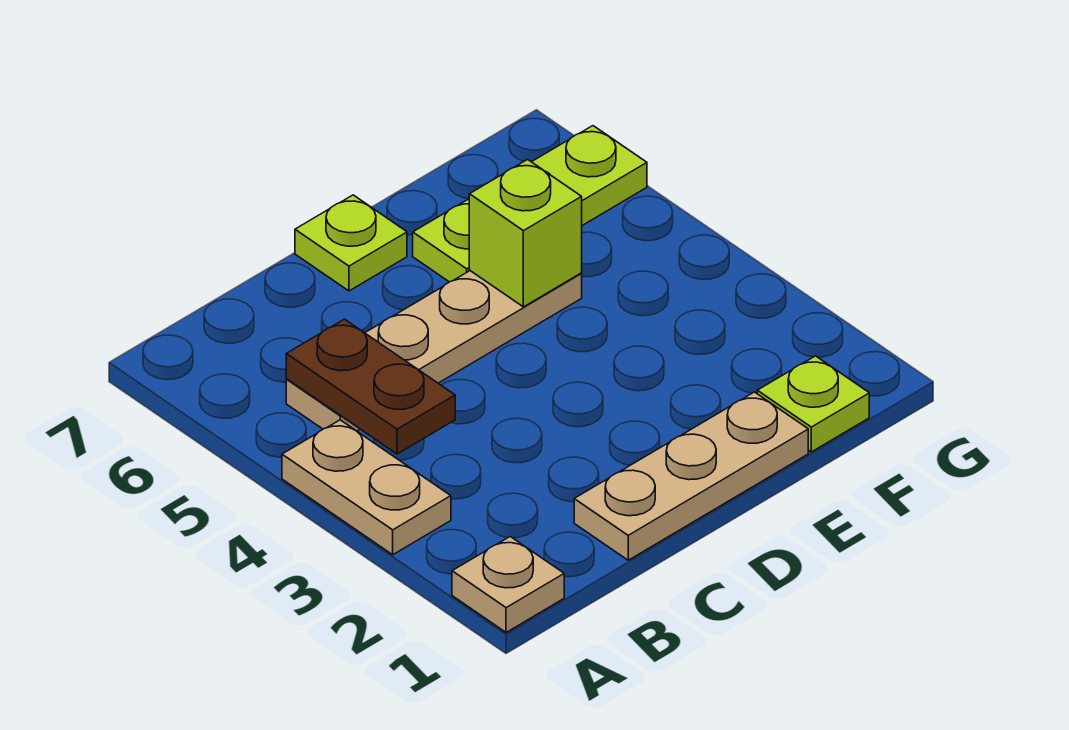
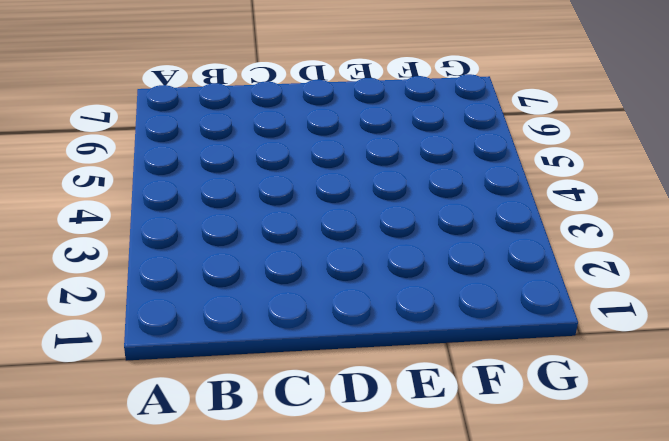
none -> tan 1x1 plate [452,537,564,632]
none -> tan 1x2 plate [282,420,451,555]

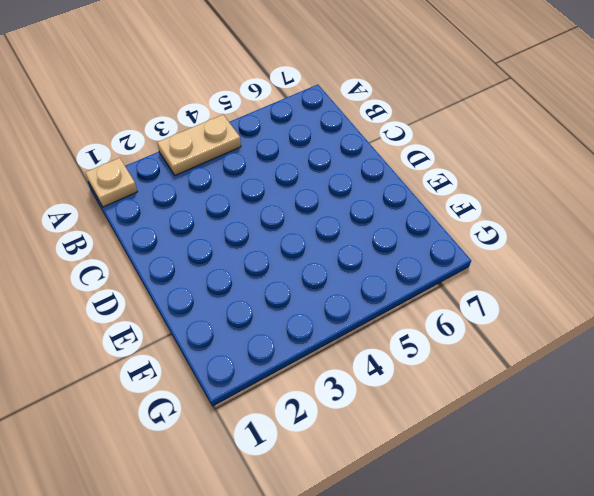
none -> tan 1x4 plate [286,271,582,431]
none -> tan 1x3 plate [574,392,808,560]

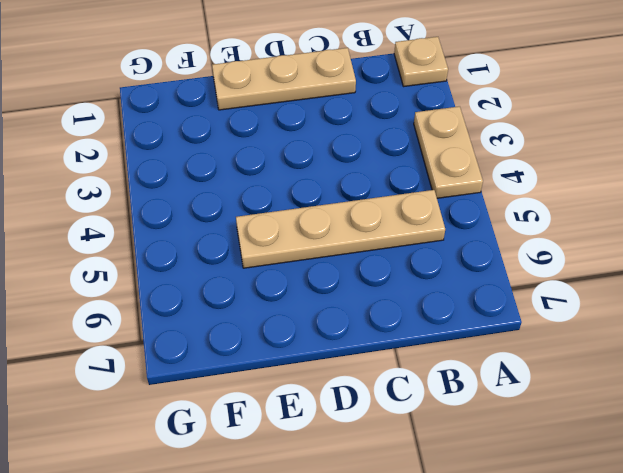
none -> lime 1x1 plate [295,195,407,291]
none -> lime 1x3 plate [413,126,647,282]

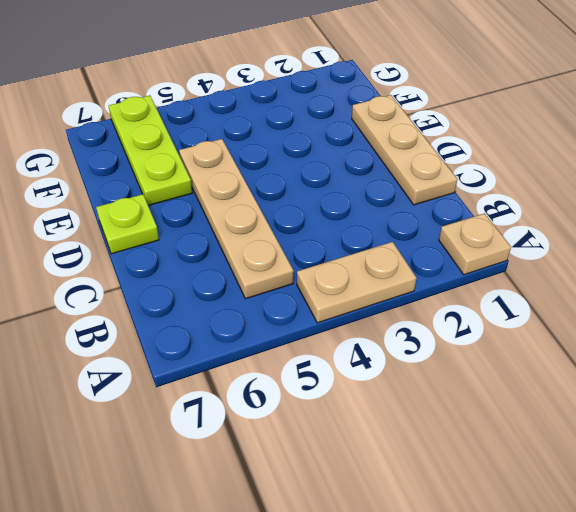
none -> lime 1x1 plate [757,356,869,452]
none -> brown 1x2 plate [286,319,455,454]

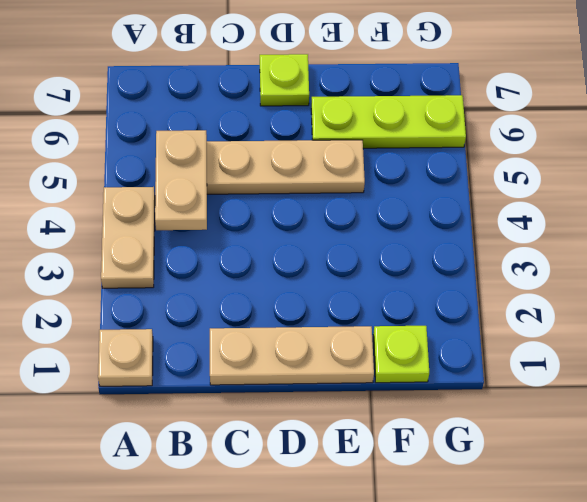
tan 1x2 plate [155,130,207,230] -> brown 1x2 plate [286,319,455,454]
none -> lime 1x1 brick [469,160,582,307]

